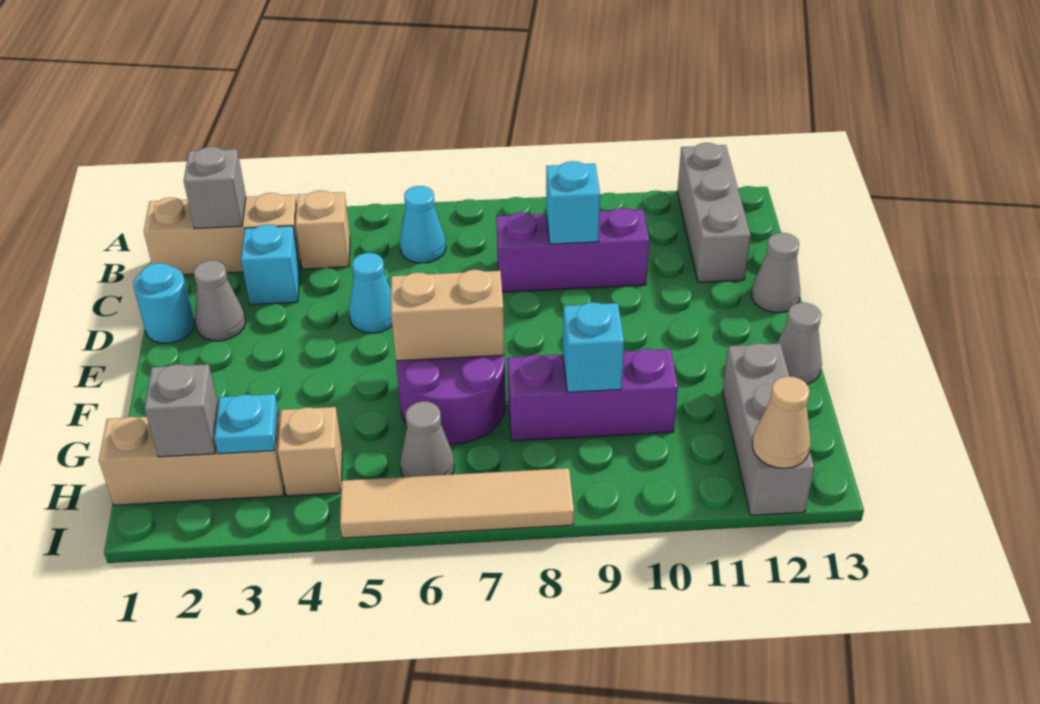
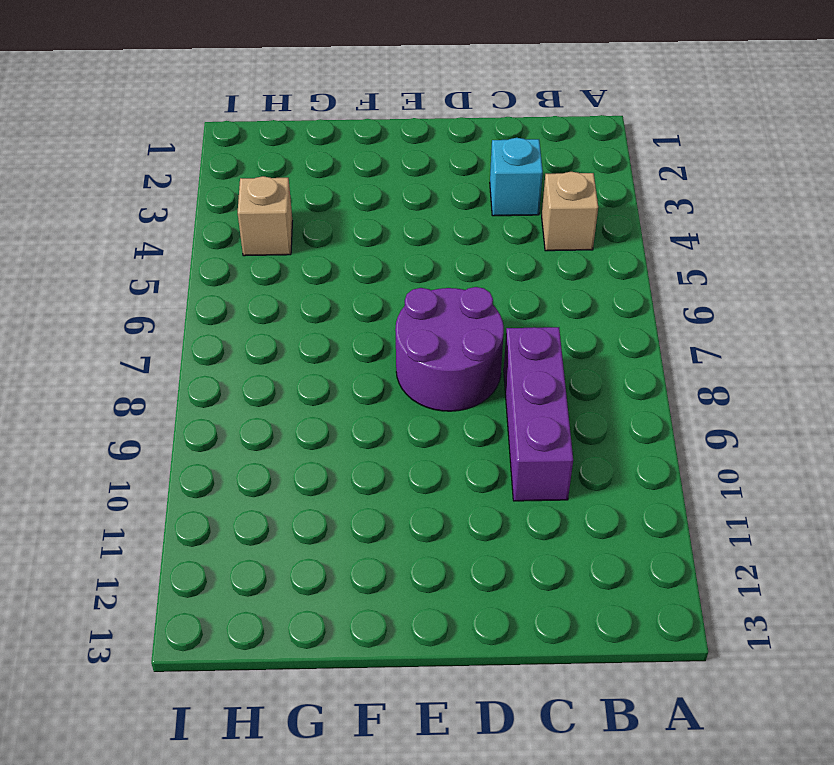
purple 2x2 round brick [395,287,504,411] -> purple 2x2 round brick moved to [396,355,506,444]
none -> grey 1x3 brick [677,143,751,282]
none -> tan 1x3 brick [144,193,301,275]
none -> cyan 1x1 cone [400,186,446,263]

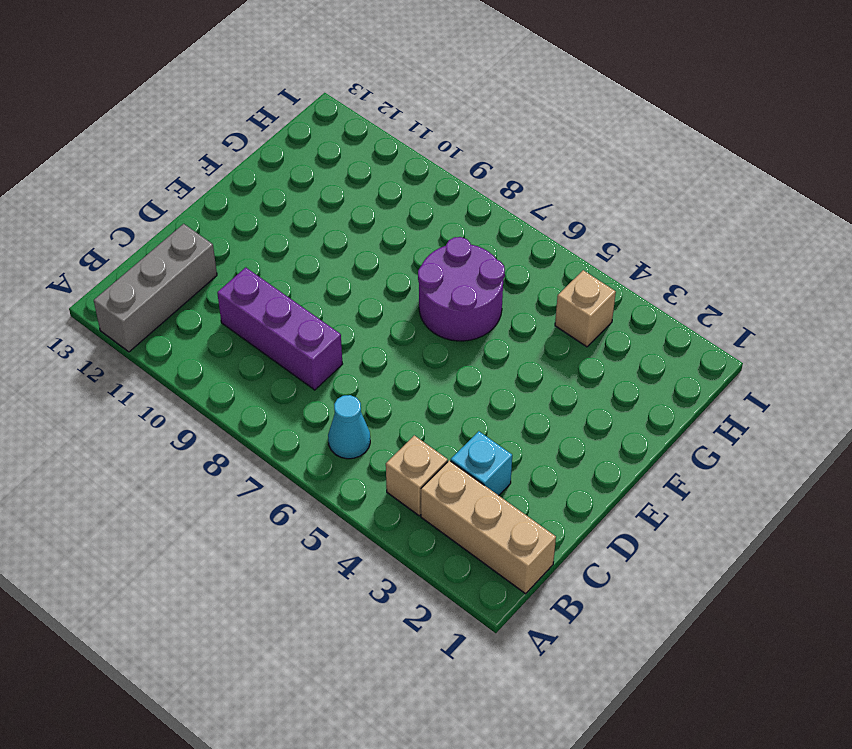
none -> cyan 1x1 round brick [133,263,194,344]
none -> grey 1x1 cone [194,260,245,341]
none -> cyan 1x1 cone [349,253,392,333]

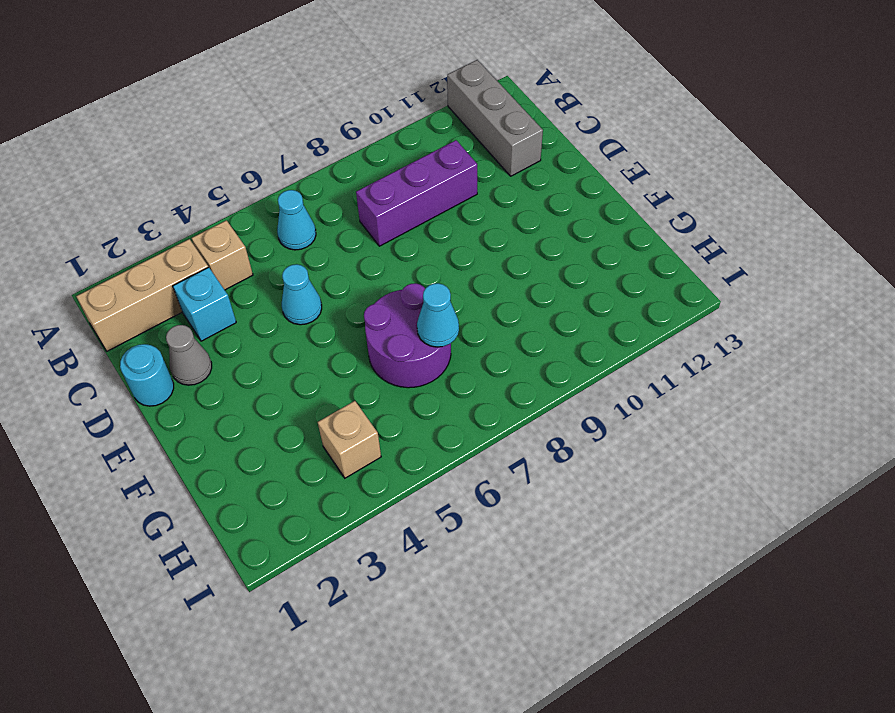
cyan 1x1 cone [417,283,459,347] -> none
none -> grey 1x1 cone [751,233,800,313]
none -> grey 1x1 cone [777,303,822,384]
none -> purple 1x3 brick [507,349,678,441]

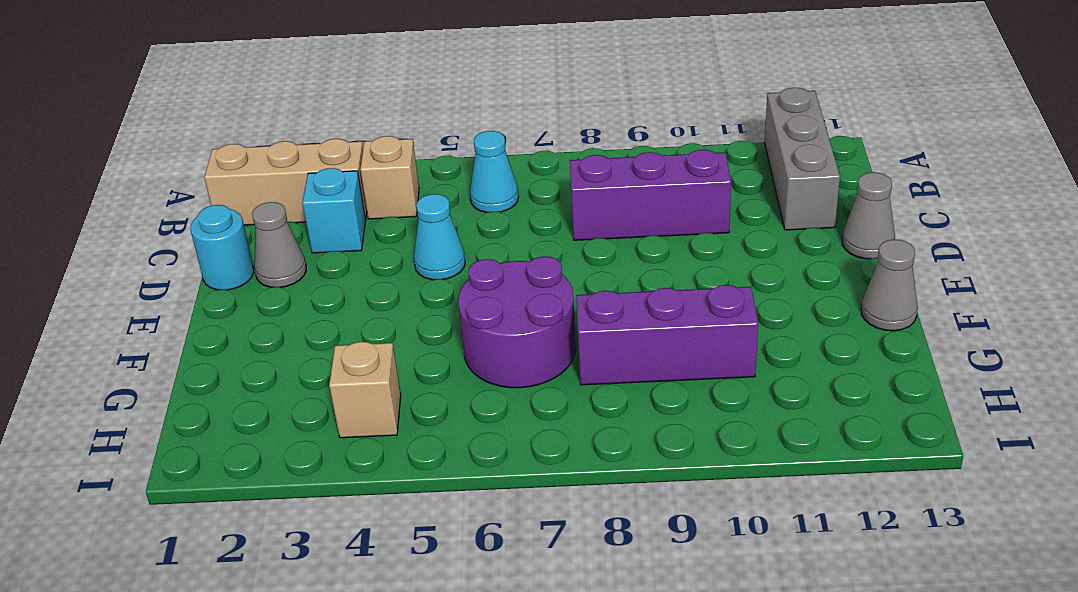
none -> grey 1x3 brick [722,343,814,515]
none -> tan 1x3 brick [99,412,284,505]
none -> grey 1x1 cone [400,401,454,477]

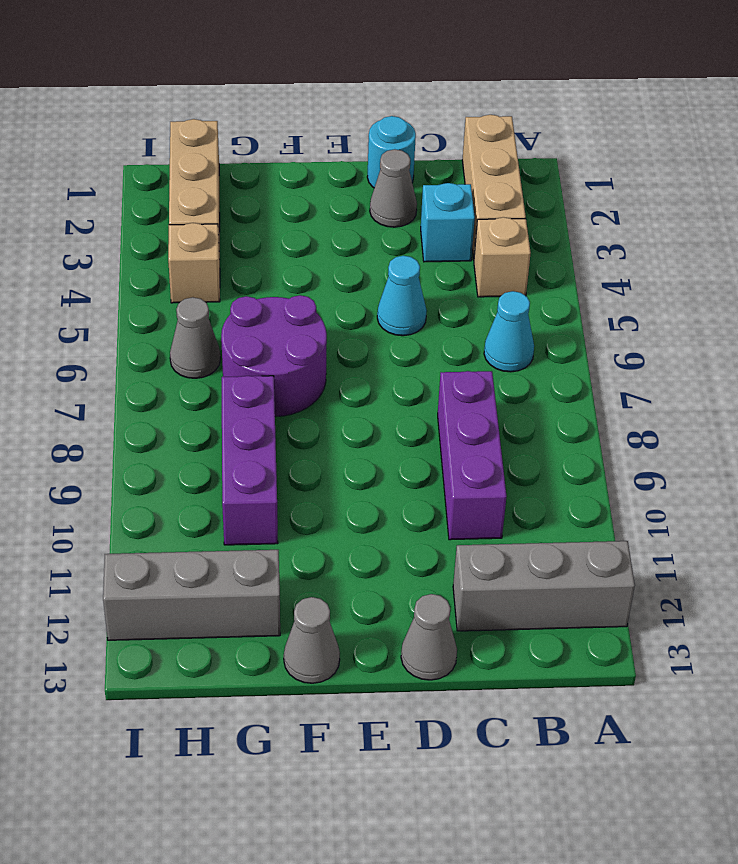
none -> tan 1x4 tile [340,468,574,538]
none -> grey 1x1 brick [184,147,246,229]
none -> cyan 1x1 brick [546,161,601,244]

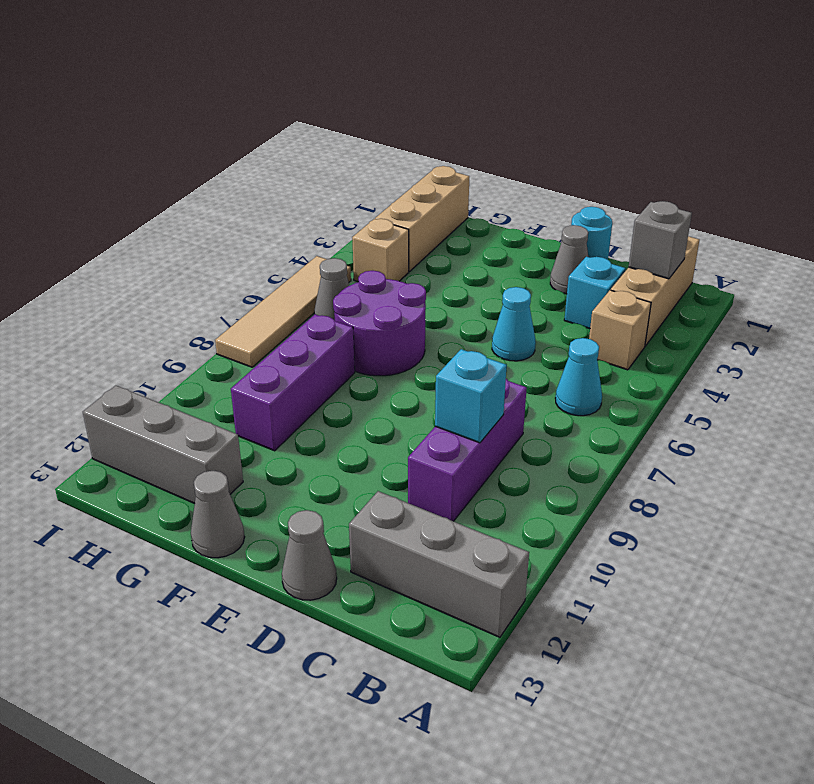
none -> tan 1x2 brick [391,270,505,361]
none -> cyan 1x1 brick [563,302,624,392]
none -> grey 1x1 brick [145,364,218,457]

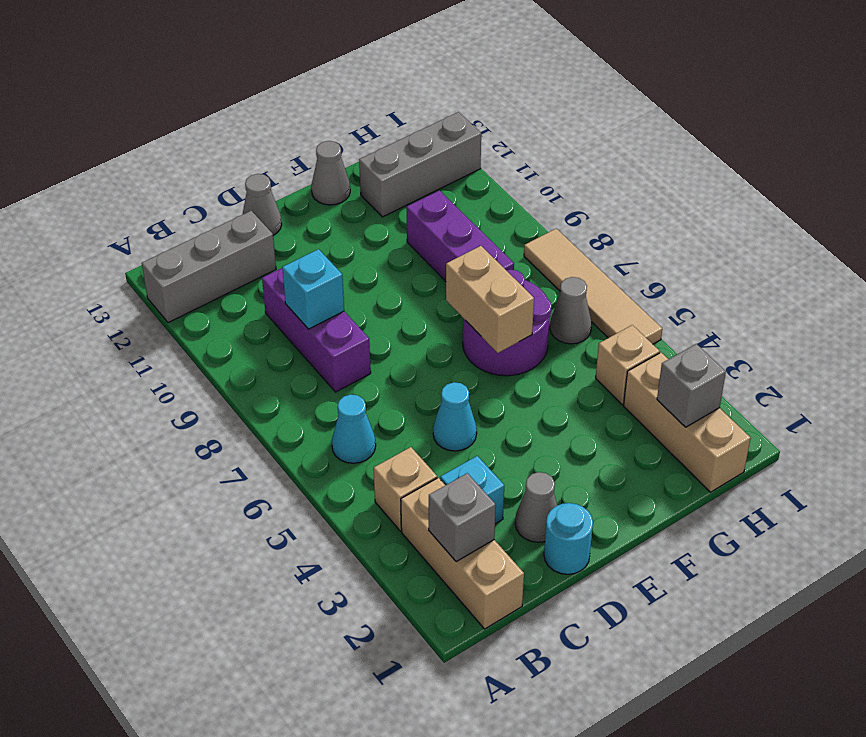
none -> cyan 1x1 brick [563,302,624,392]
none -> cyan 1x1 plate [214,394,278,454]
none -> tan 1x1 cone [752,376,811,468]

